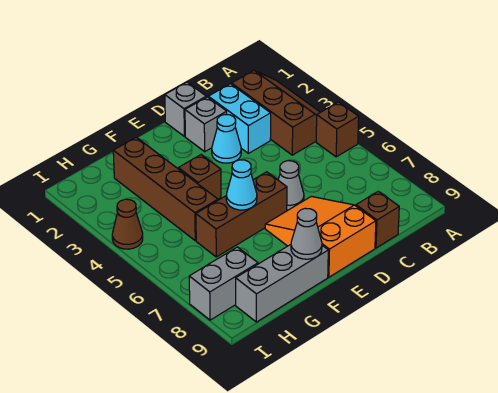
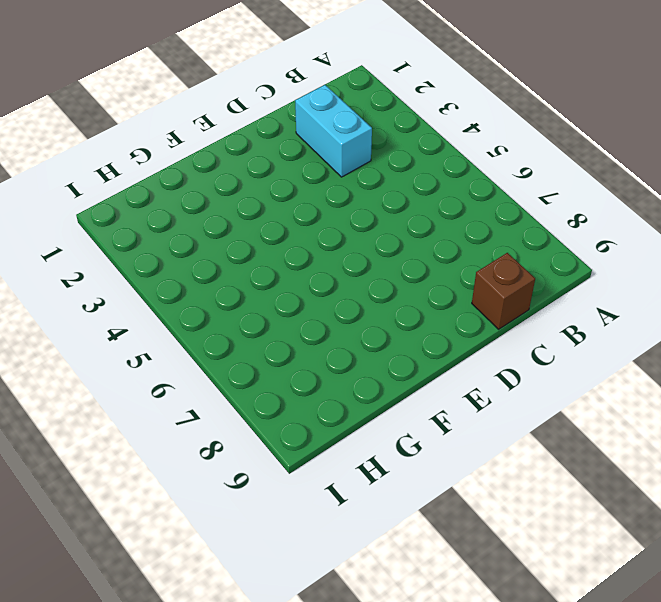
none -> brown 2x3 slope [232,71,320,155]
none -> brown 1x1 brick [316,102,359,157]
none -> grey 1x1 brick [165,82,206,137]

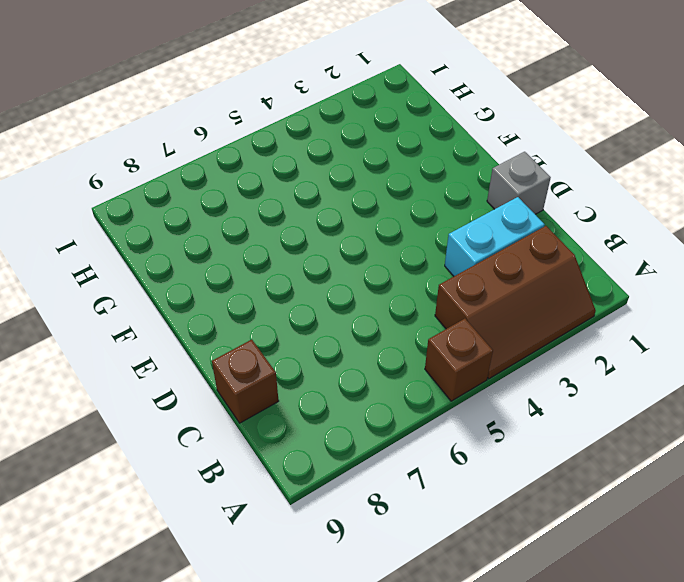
none -> grey 1x1 brick [185,97,227,152]
none -> cyan 1x1 cone [212,115,241,163]
none -> grey 1x1 cone [278,161,304,210]

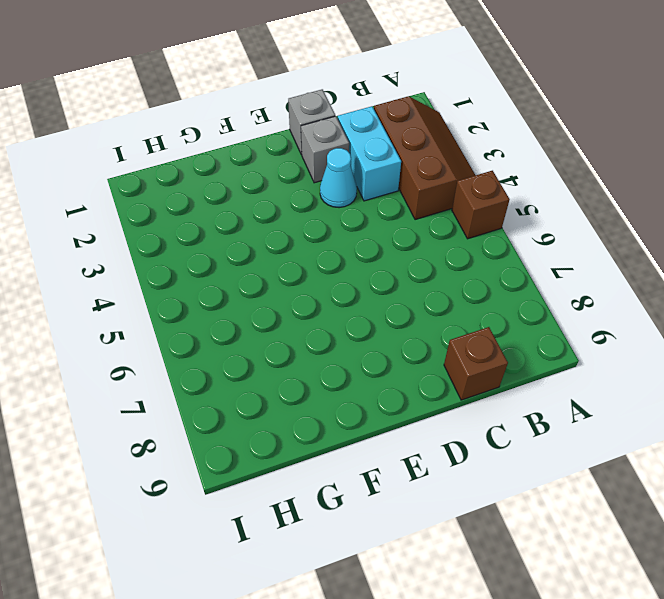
none -> grey 1x1 cone [278,161,304,210]
none -> orange 2x3 slope [265,196,376,277]
none -> brown 1x3 brick [196,172,287,257]

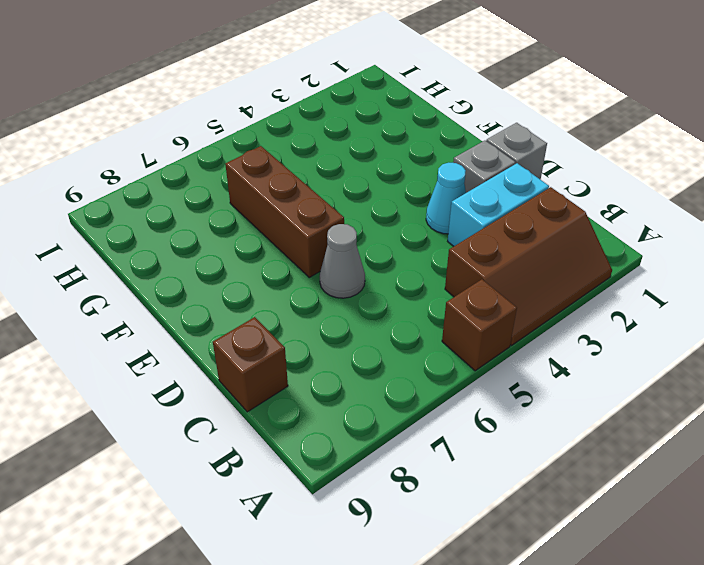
none -> orange 2x3 slope [265,196,376,277]
none -> brown 1x1 brick [178,155,221,199]
none -> grey 1x3 brick [236,245,328,322]

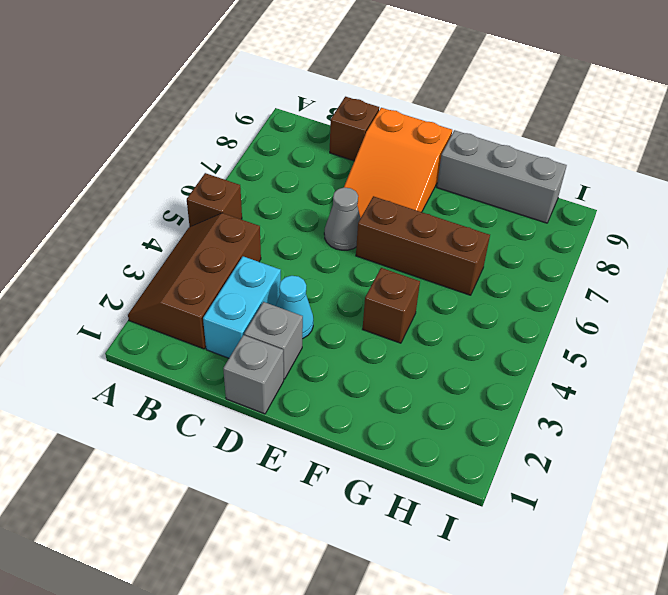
none -> brown 1x4 brick [113,137,218,241]
none -> grey 1x2 brick [189,247,258,320]
none -> brown 1x1 cone [112,199,143,249]

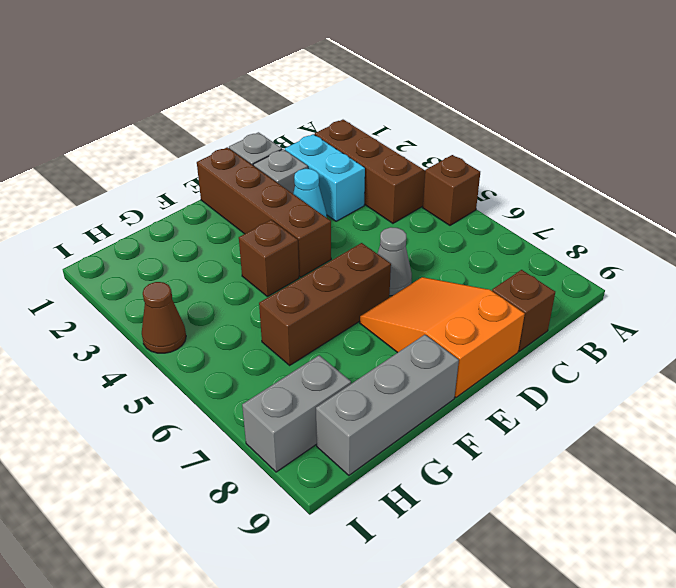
brown 1x4 brick [197,147,331,277] -> brown 1x4 brick moved to [113,137,218,241]
none -> cyan 1x1 cone [226,160,257,210]
none -> grey 1x1 cone [291,208,322,259]

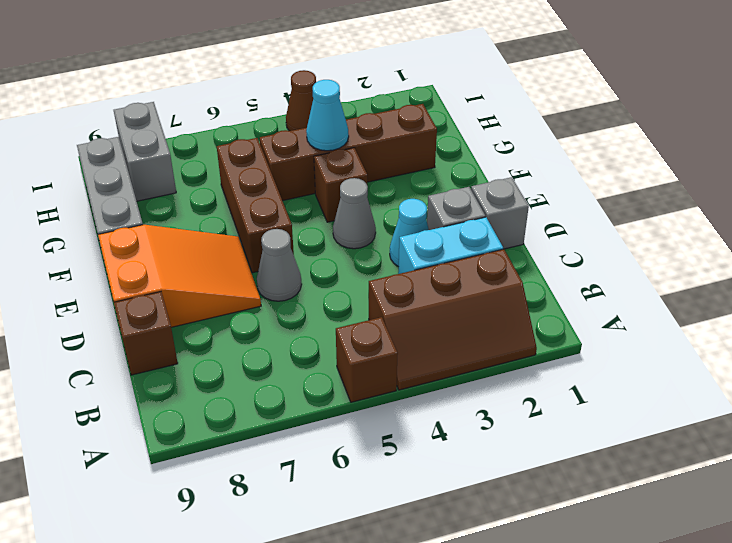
grey 1x1 cone [333,178,376,249] -> grey 1x1 cone moved to [291,208,322,259]
cyan 1x1 cone [306,80,349,151] -> cyan 1x1 cone moved to [226,160,257,210]

